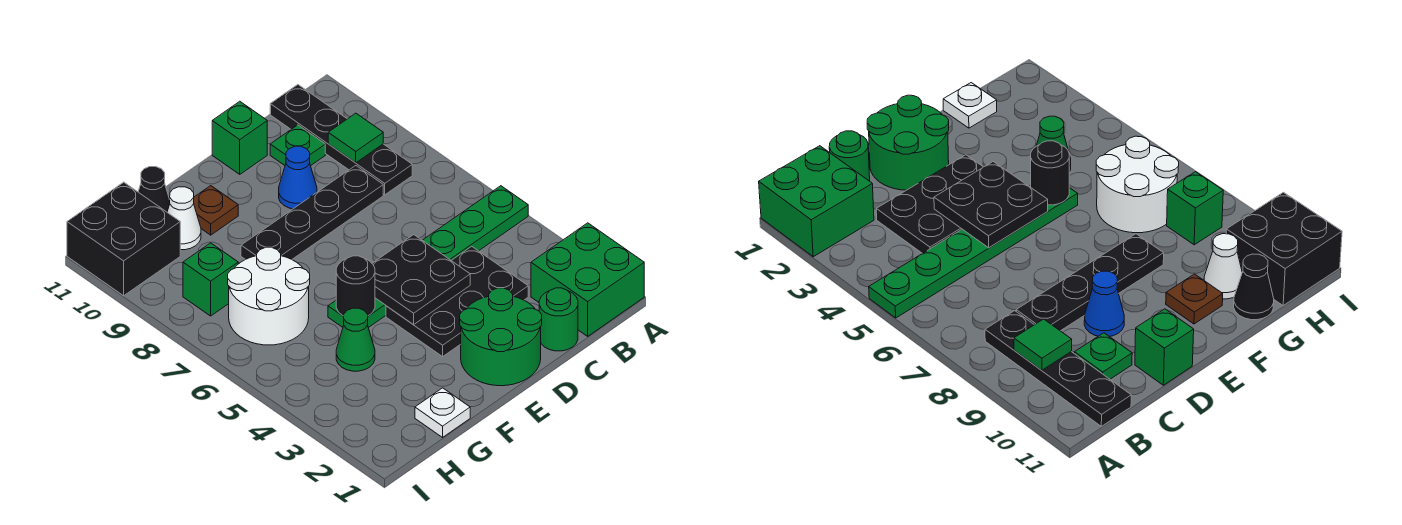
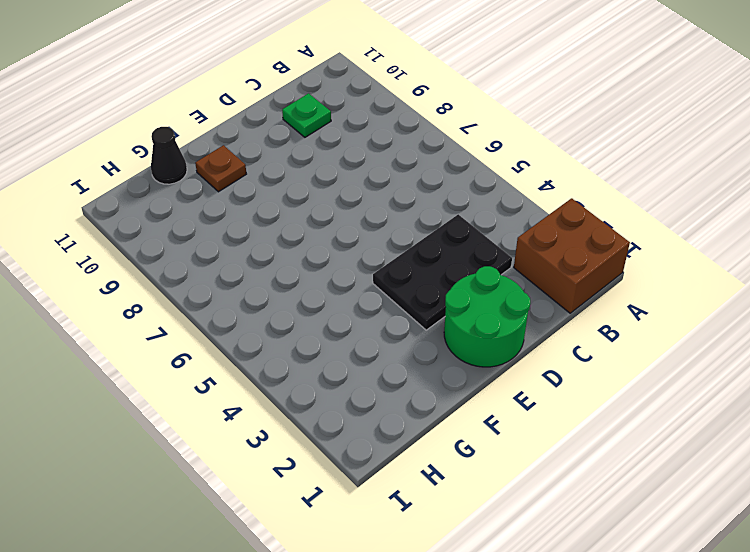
brown 2x2 brick [514,198,630,313] -> green 2x2 brick [531,223,644,336]
none -> green 1x6 plate [328,186,528,328]
none -> black 1x4 plate [270,85,412,195]
none -> green 1x1 round brick [539,288,578,351]

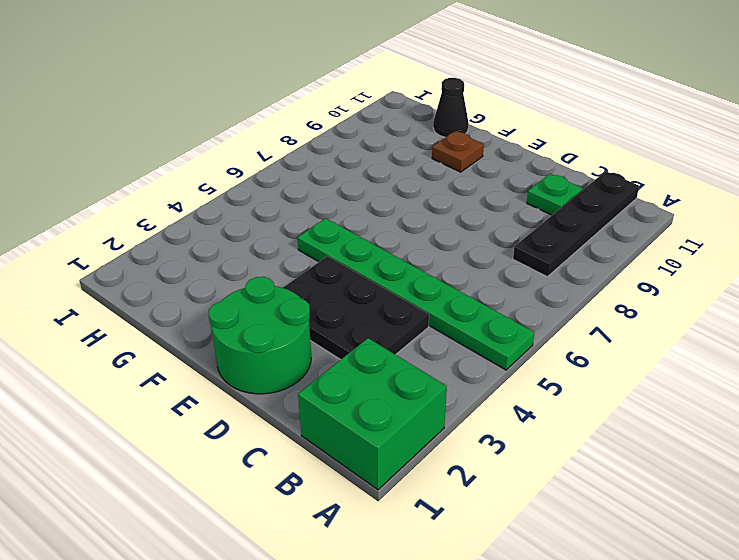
none -> green 1x1 round brick [539,288,578,351]
none -> black 1x4 plate [241,166,383,260]
none -> blue 1x1 cone [279,146,317,209]

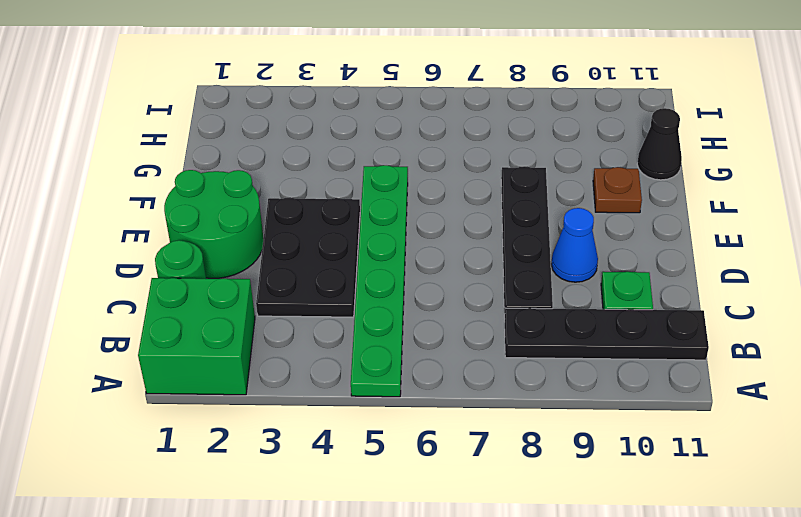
none -> green 1x1 brick [212,101,267,174]
none -> white 1x1 plate [415,388,470,437]
none -> green 1x1 cone [336,308,375,371]

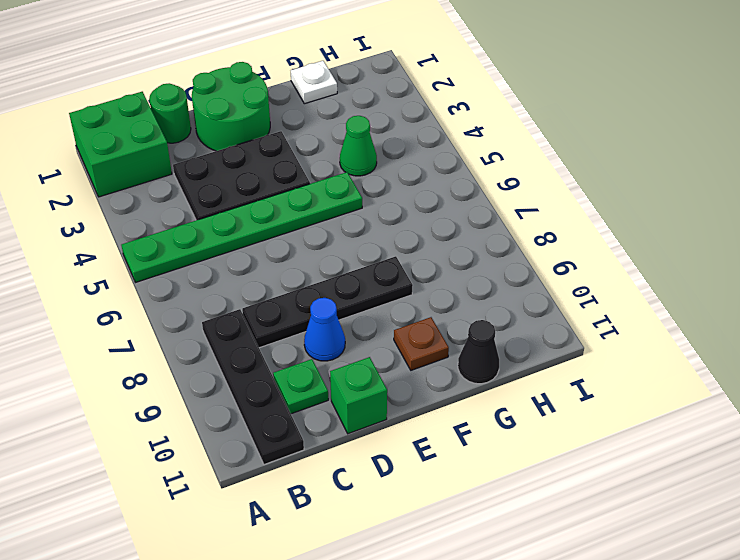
none -> white 2x2 round brick [228,248,310,345]
none -> white 1x1 cone [167,187,201,250]
none -> green 1x1 brick [183,243,238,316]

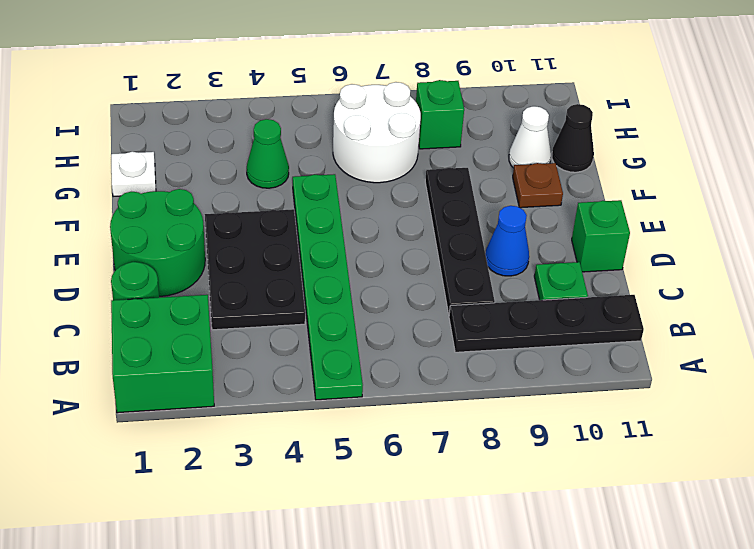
none -> black 2x2 brick [67,182,180,296]
none -> green 1x1 tile [328,113,383,163]
none -> black 2x2 plate [372,235,470,325]

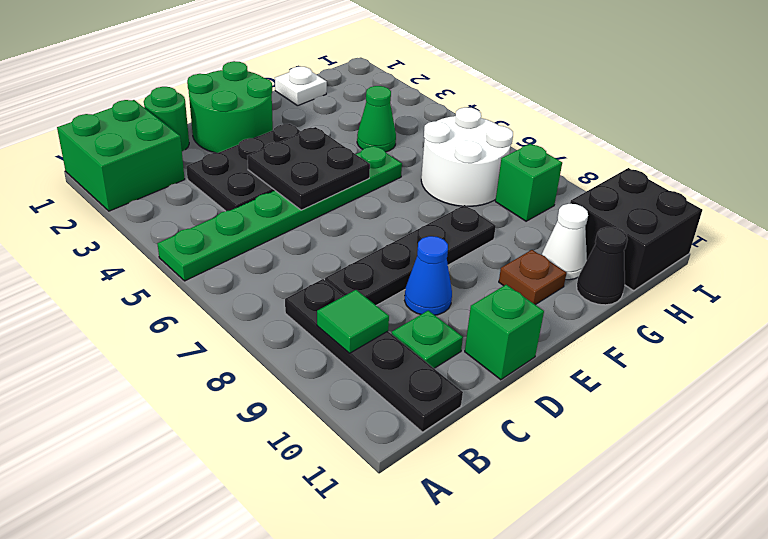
none -> black 1x1 round brick [336,256,375,316]

